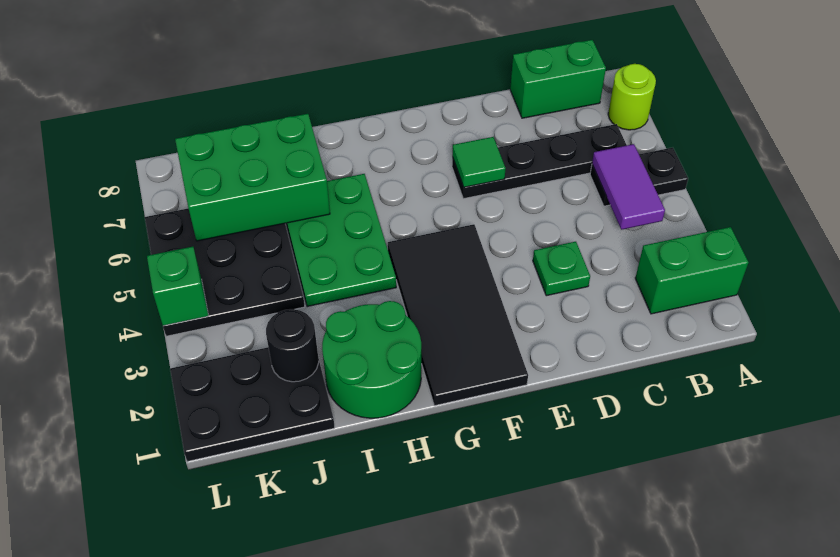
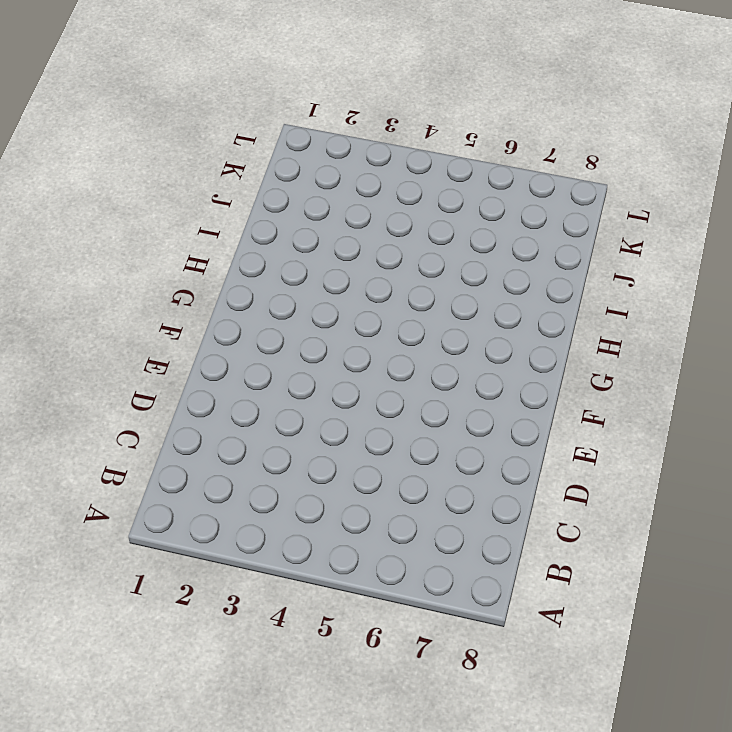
none -> green 1x2 brick [635,227,749,314]
none -> black 1x2 plate [590,148,688,206]
none -> lime 1x1 round brick [608,64,656,130]

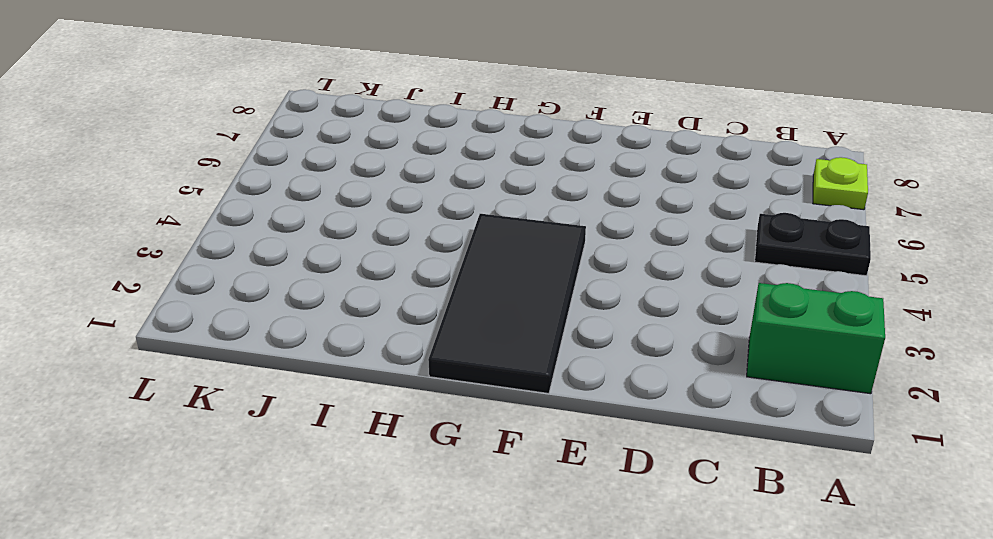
lime 1x1 plate [813,157,868,210] -> lime 1x1 round brick [608,64,656,130]
none -> black 1x4 plate [452,124,627,199]
none -> green 1x2 brick [510,40,606,118]
none -> green 1x1 plate [533,242,590,296]

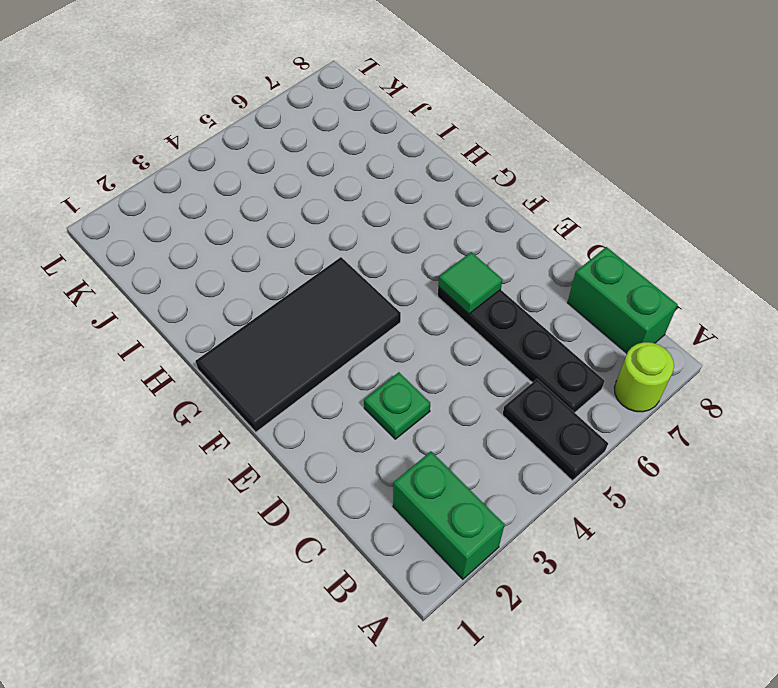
none -> green 2x2 round brick [322,301,421,418]
none -> green 2x3 plate [286,174,396,307]
none -> black 2x3 plate [170,347,335,462]

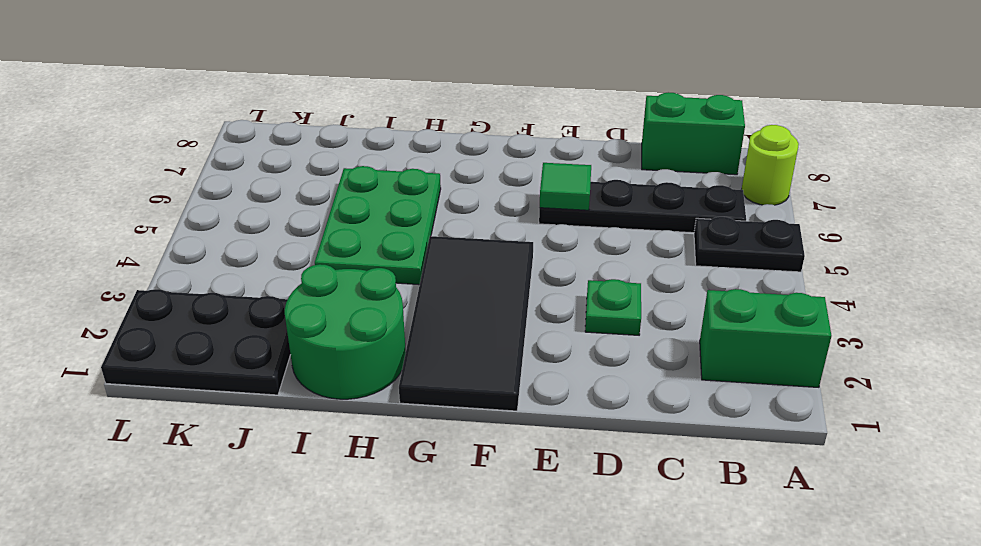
none -> black 3x3 plate [145,208,305,336]
none -> purple 1x2 tile [592,144,665,230]
none -> green 2x3 brick [175,114,330,241]

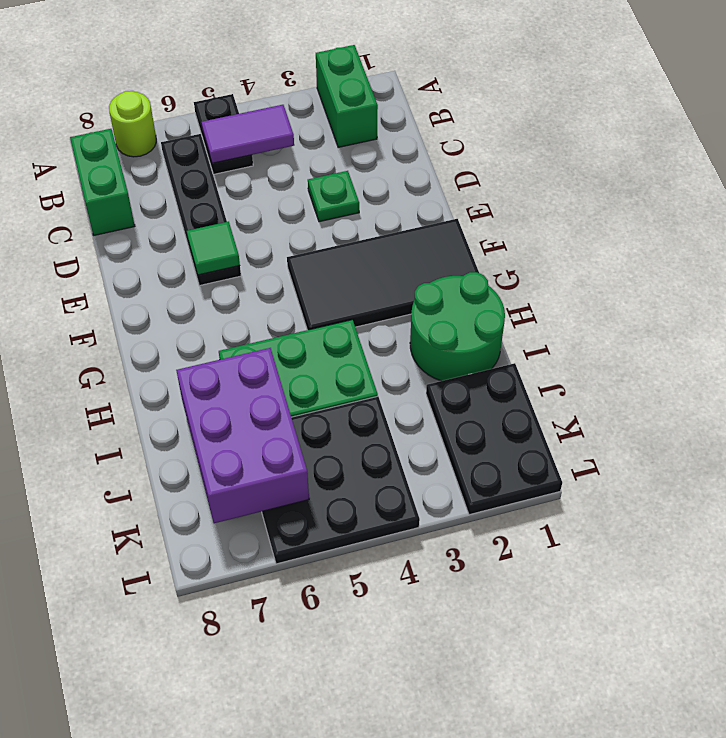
purple 2x3 brick [176,348,309,523] -> green 2x3 brick [175,114,330,241]
none -> black 1x1 round brick [266,309,319,382]
none -> green 1x1 brick [147,247,208,326]

